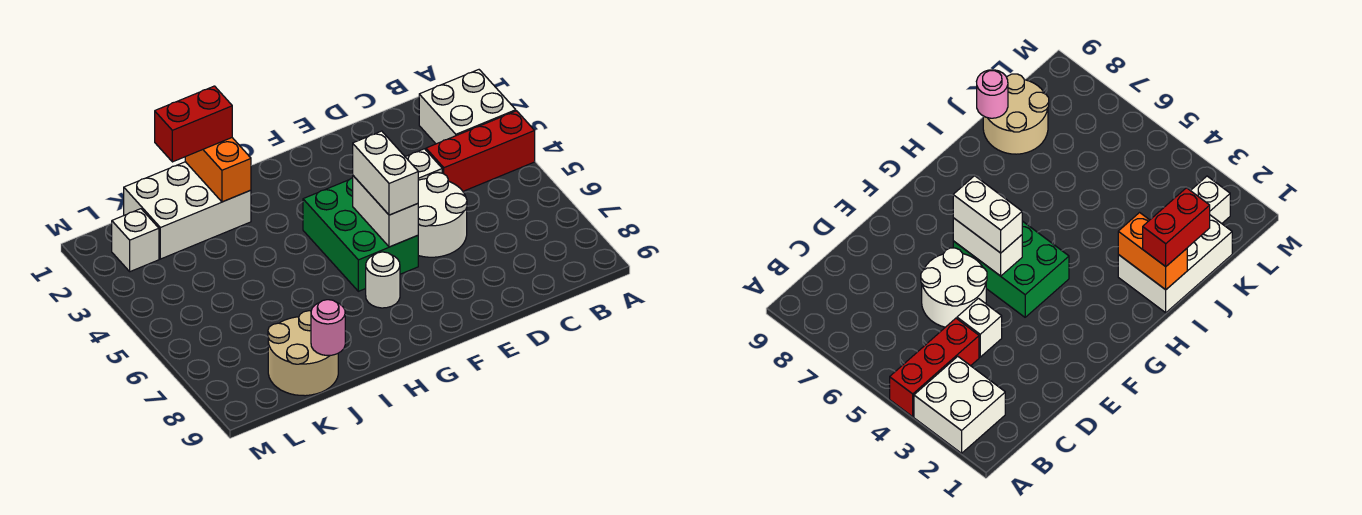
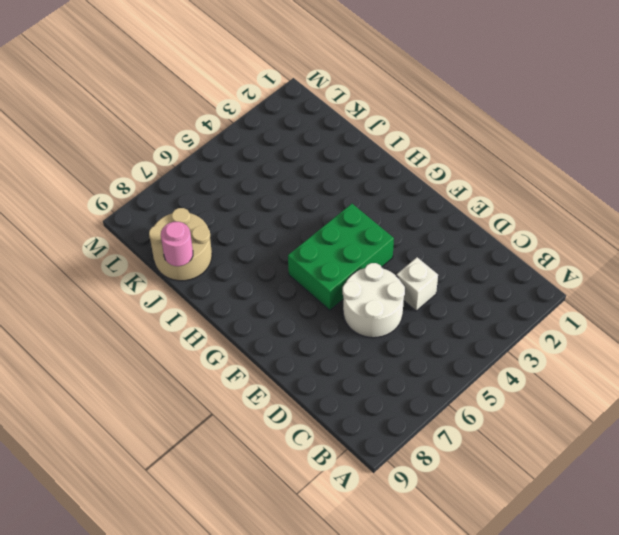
none -> white 2x2 brick [419,70,516,144]
none -> red 1x3 brick [426,111,535,191]
none -> white 1x1 round brick [366,252,400,308]

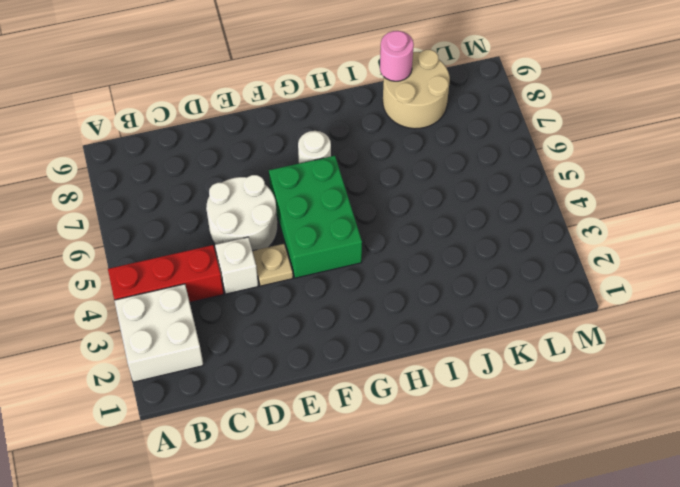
tan 1x1 plate [253,244,293,286] -> none
none -> white 2x3 brick [124,162,251,259]
none -> white 1x1 brick [112,209,159,272]
none -> white 1x2 brick [353,176,418,247]

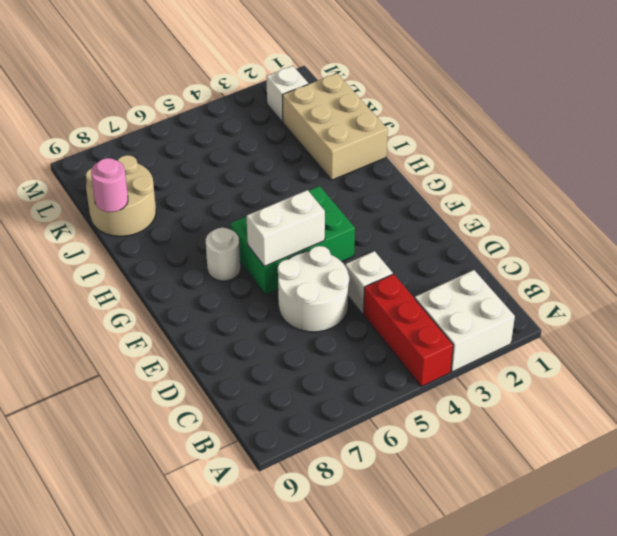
tan 2x3 brick [283,73,388,180] -> white 2x3 brick [124,162,251,259]
none -> orange 1x2 brick [185,138,251,202]
none -> white 1x2 brick [353,131,418,215]
none -> red 1x2 brick [155,86,232,162]

